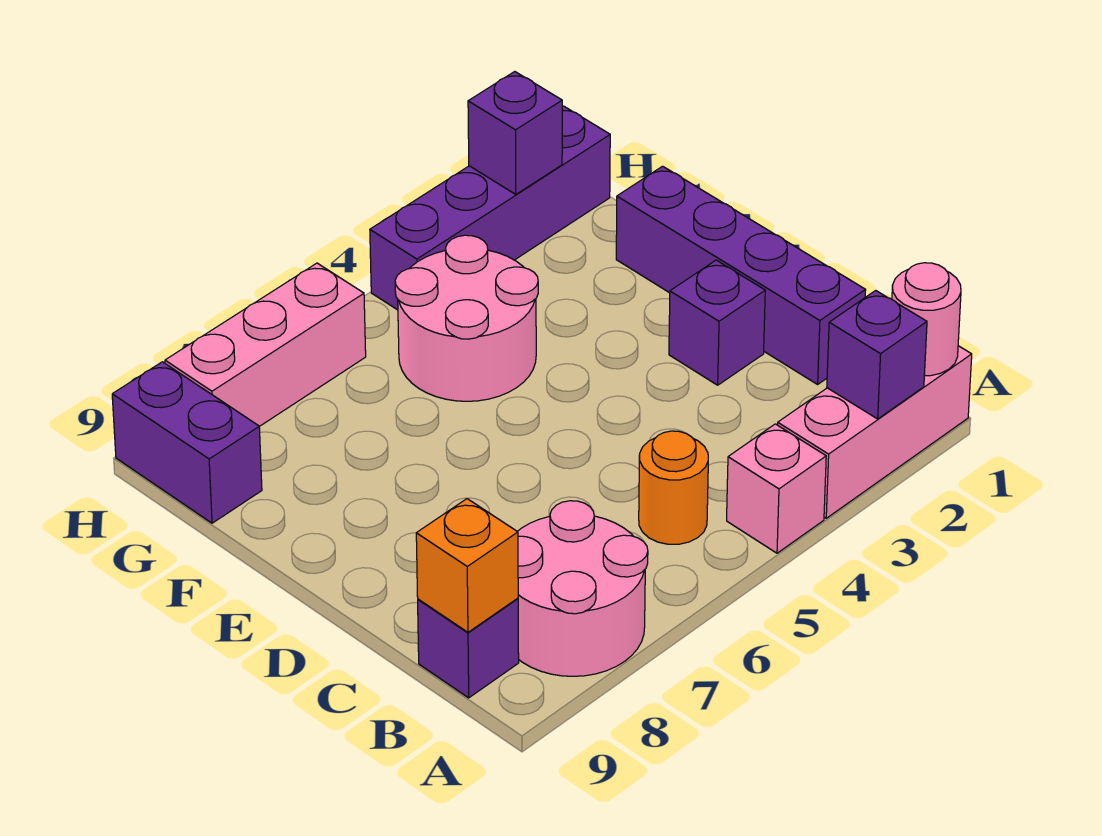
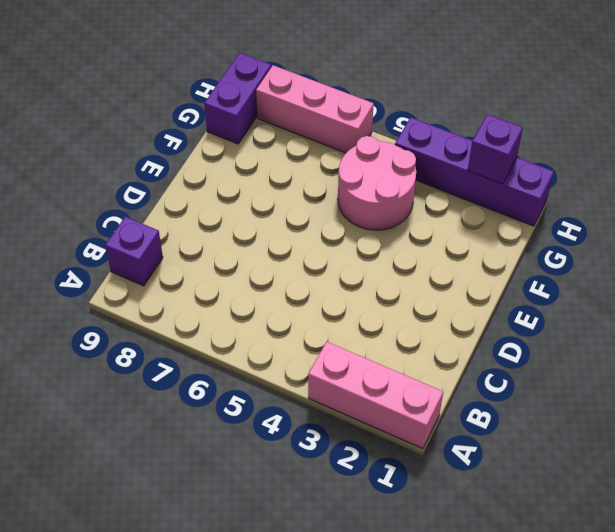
none -> pink 1x1 brick [727,424,826,553]
none -> pink 2x2 round brick [517,501,648,676]
none -> orange 1x1 round brick [639,431,708,544]

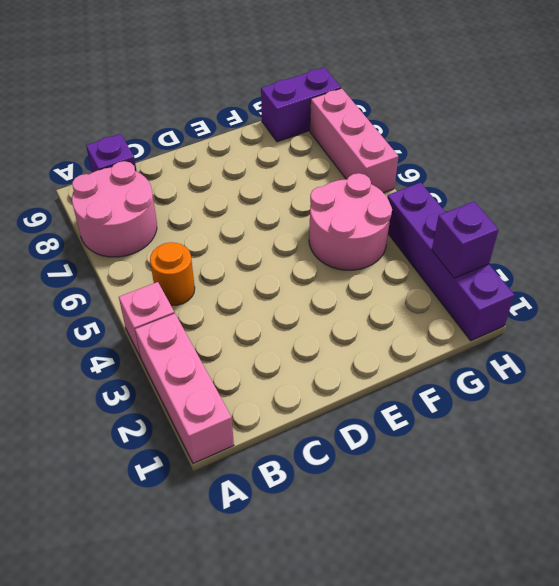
none -> purple 1x4 brick [616,166,866,384]
none -> purple 1x1 brick [669,260,765,385]
none -> pink 1x1 round brick [892,263,961,376]

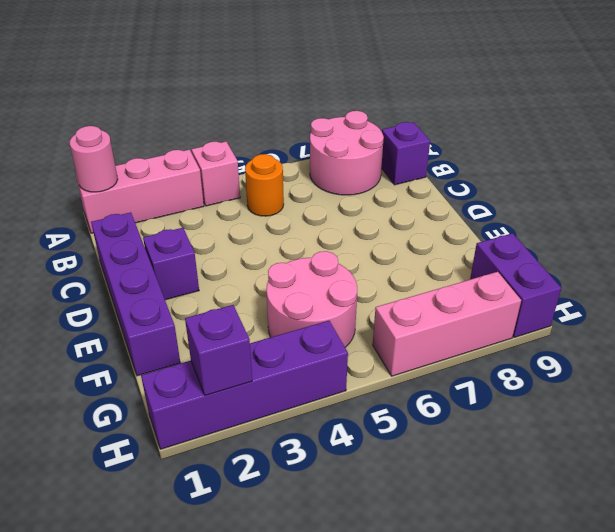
none -> purple 1x1 brick [827,291,927,419]
none -> orange 1x1 brick [416,499,518,632]

